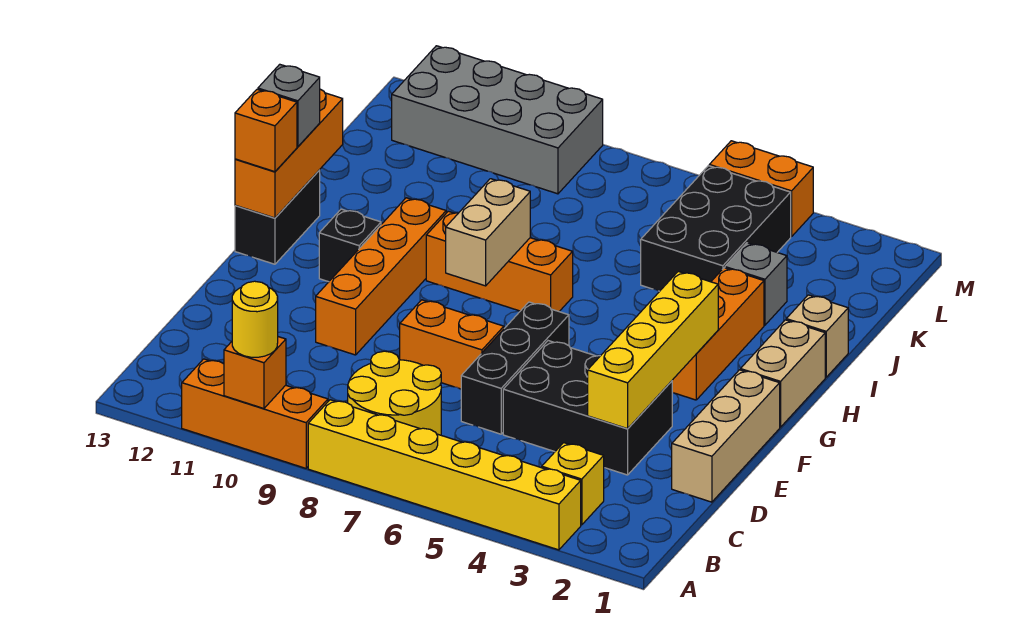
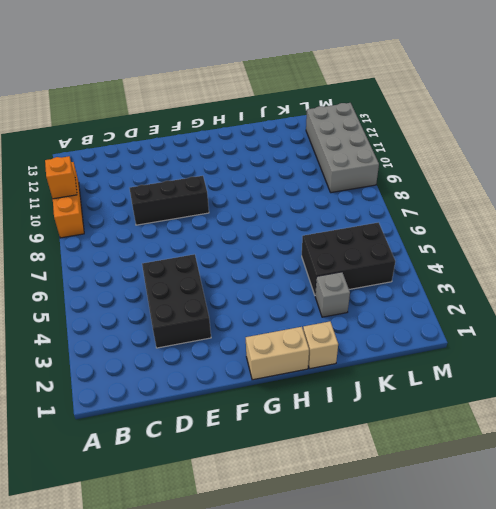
black 1x3 brick [130,176,209,225] -> black 1x3 brick moved to [461,302,569,434]
none -> yellow 1x6 brick [308,400,581,550]
none -> yellow 1x1 brick [542,443,604,525]
none -> yellow 2x2 round brick [348,351,441,435]

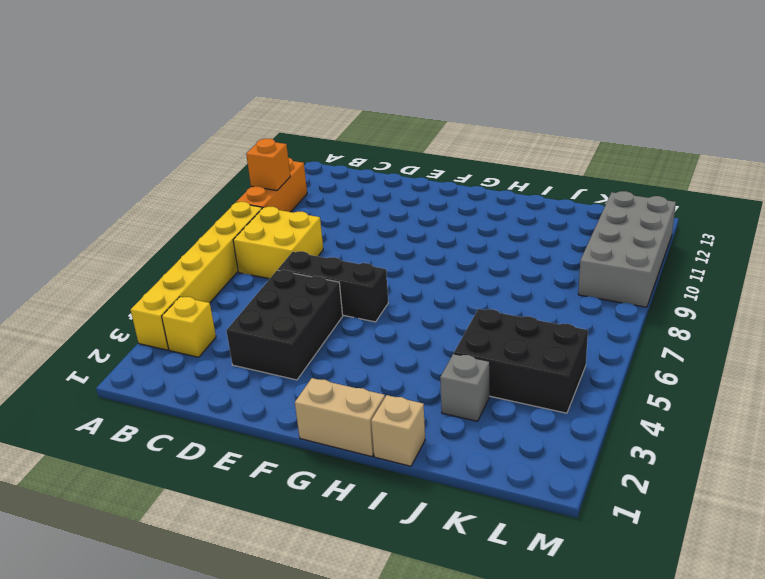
yellow 2x2 brick [233,207,323,279] -> yellow 2x2 round brick [348,351,441,435]
none -> tan 1x3 brick [672,370,780,502]
none -> orange 1x2 brick [400,300,504,389]
none -> orange 1x4 brick [316,198,446,355]

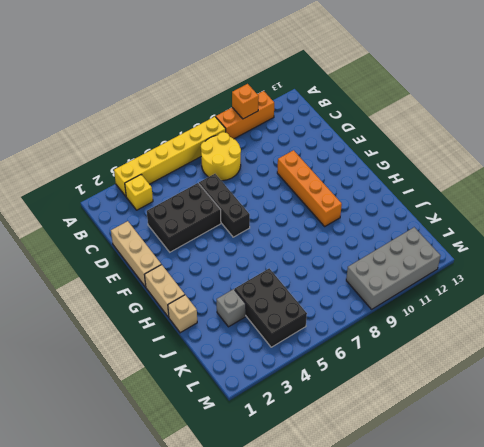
none -> orange 1x2 brick [400,300,504,389]
none -> orange 1x3 brick [672,268,764,400]
none -> black 1x1 brick [319,209,381,282]

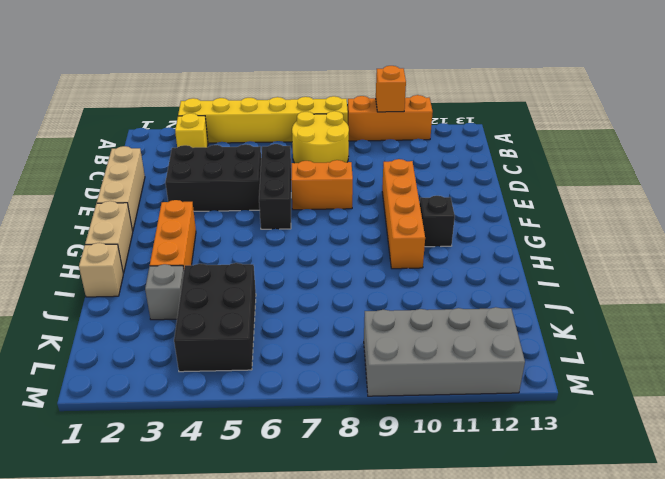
none -> black 1x2 brick [235,170,320,264]
none -> orange 1x3 brick [426,211,573,311]
none -> orange 1x2 brick [709,141,813,237]

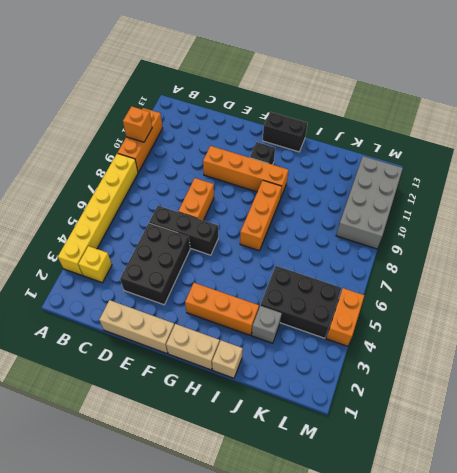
none -> yellow 2x2 round brick [348,351,441,435]
none -> yellow 1x4 brick [588,271,718,429]
none -> tan 1x2 brick [446,179,530,286]

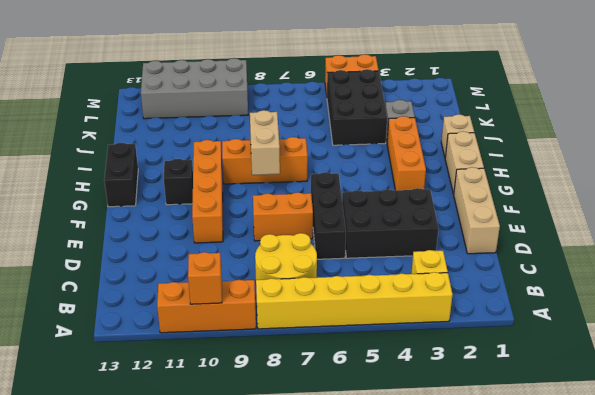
none -> yellow 1x4 brick [588,271,718,429]
none -> orange 1x3 brick [235,89,343,218]
none -> yellow 1x1 round brick [232,281,278,357]

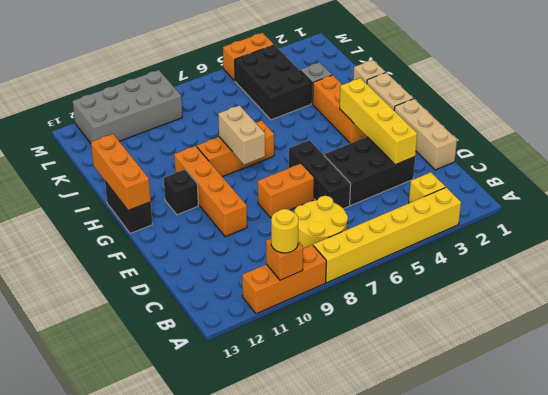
none -> orange 1x1 brick [235,89,297,172]
none -> grey 1x1 brick [258,64,320,147]

